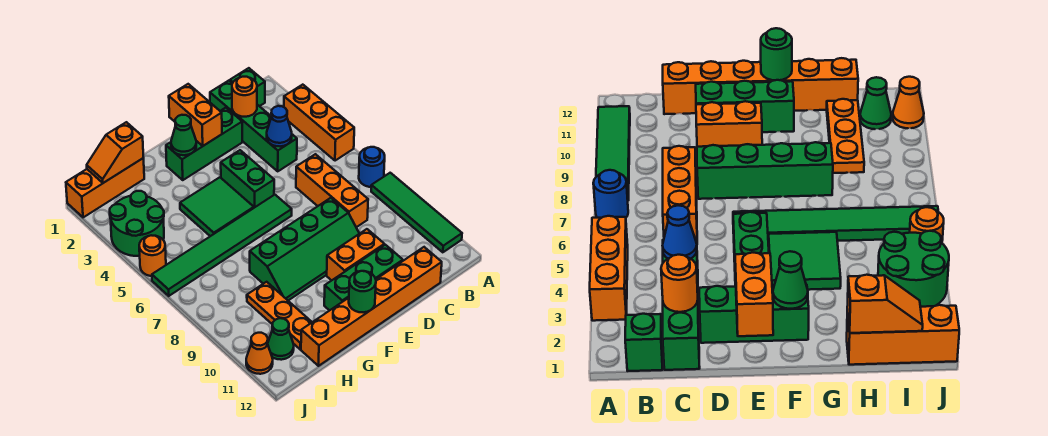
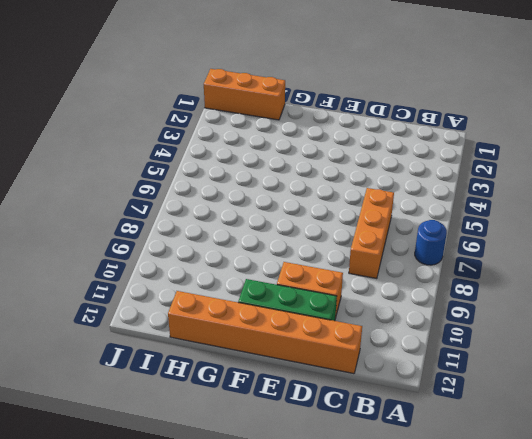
none -> orange 1x3 brick [284,85,354,161]
none -> green 1x4 tile [371,173,462,252]
none -> green 1x1 brick [230,68,265,106]

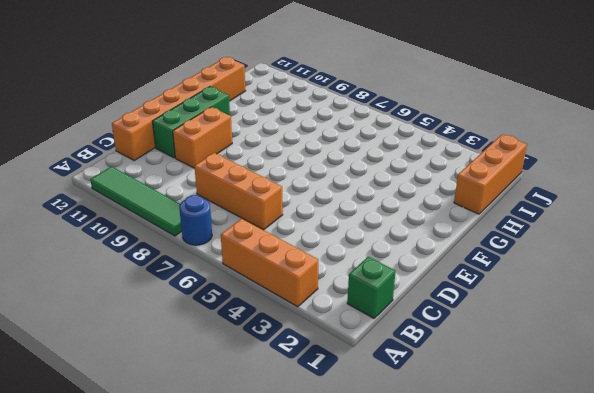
none -> green 1x4 brick [210,81,297,171]
none -> green 1x3 brick [166,108,242,180]
none -> green 2x4 slope [250,198,359,300]

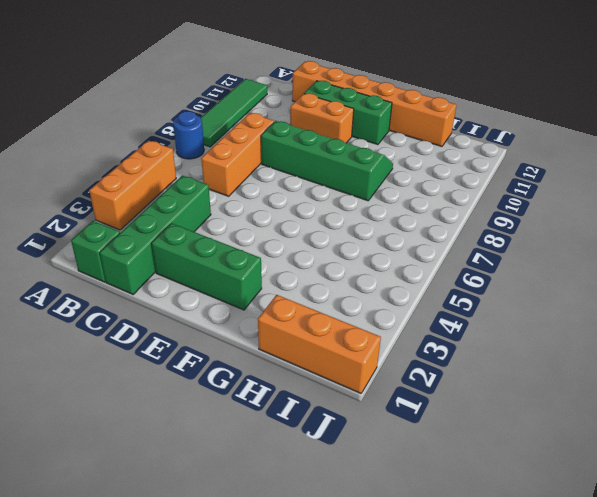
none -> green 1x2 brick [221,150,274,208]
none -> green 1x6 tile [152,195,292,296]
none -> green 2x2 tile [180,177,254,236]

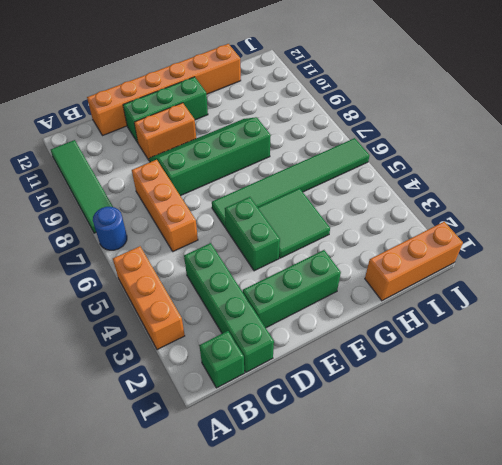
none -> orange 1x3 plate [247,282,312,349]
none -> green 2x2 round brick [110,191,164,256]
none -> green 1x1 cone [268,318,294,360]

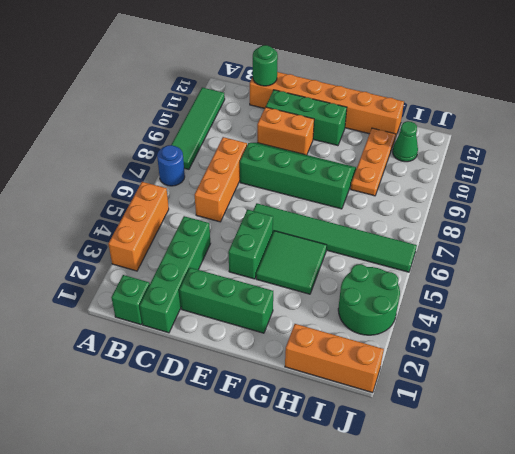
green 1x1 round brick [253,45,278,86] -> green 1x1 round brick moved to [349,271,376,312]
none -> orange 1x1 round brick [139,235,166,276]
none -> orange 1x1 cone [246,333,273,374]
none -> orange 1x1 round brick [232,77,257,117]

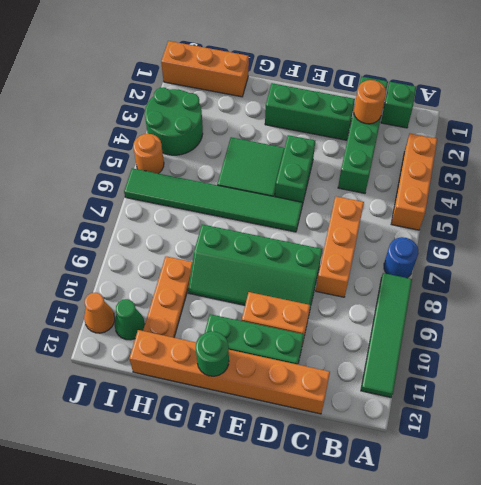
none -> blue 1x1 cone [267,106,292,146]
none -> orange 1x2 brick [169,84,222,146]
none -> green 1x1 cone [171,115,196,155]

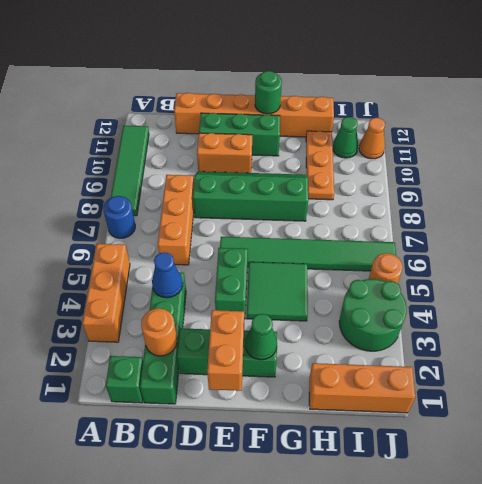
none -> orange 1x2 slope [87,122,143,183]

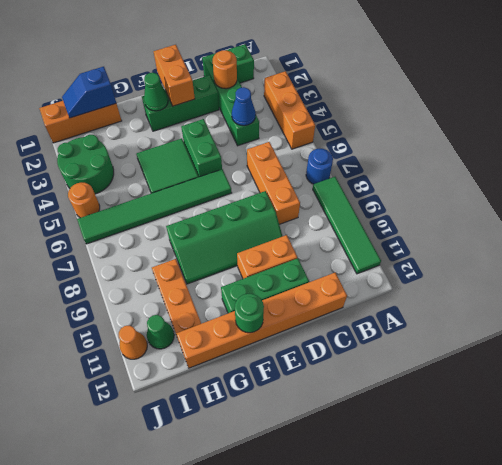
blue 1x2 slope [62,67,116,118] -> orange 1x2 slope [87,122,143,183]

